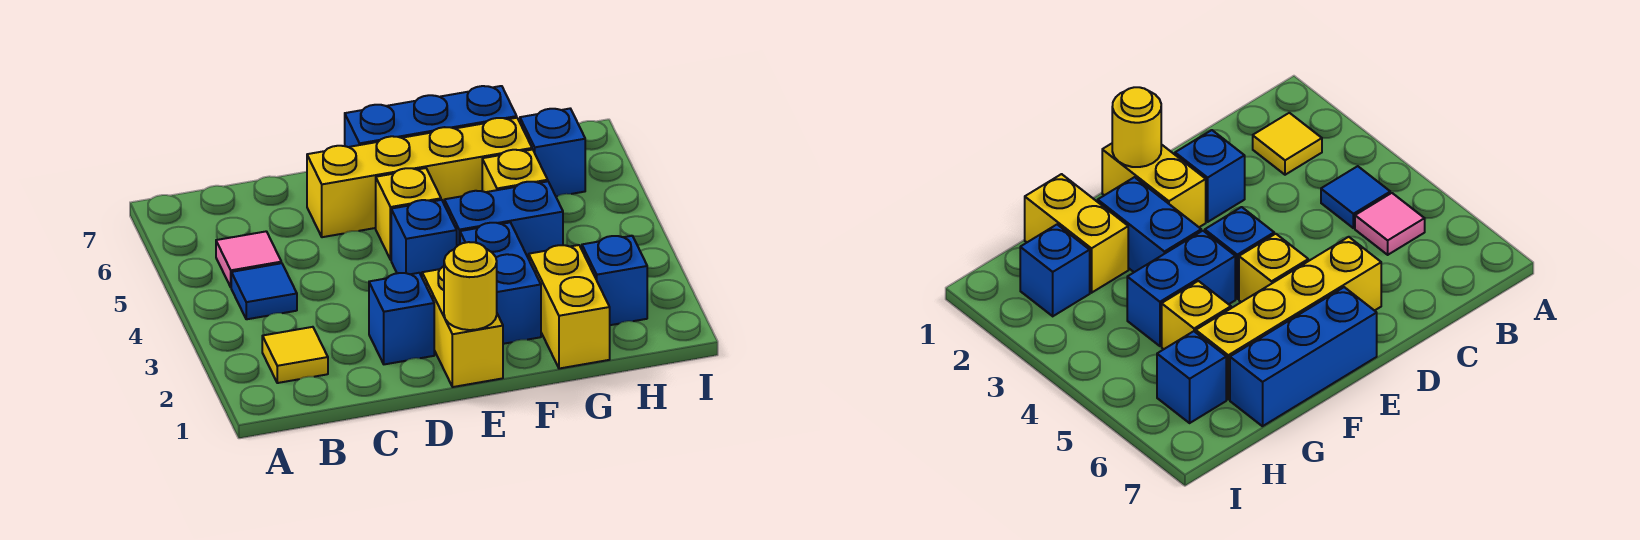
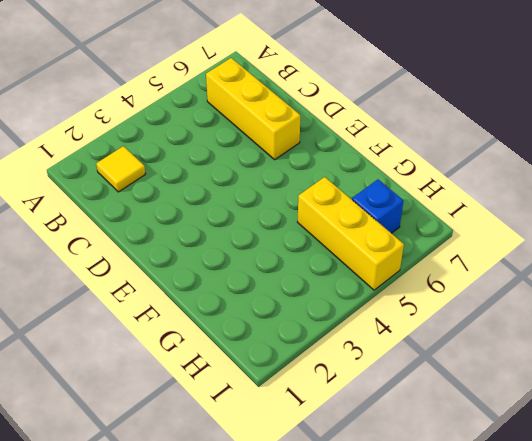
yellow 1x3 brick [206,58,300,160] -> yellow 1x4 brick [307,118,532,237]
yellow 1x3 brick [298,177,404,290] -> yellow 1x1 brick [482,150,548,192]
none -> blue 1x1 tile [231,263,297,319]
none -> pink 1x1 tile [216,231,281,287]
none -> blue 1x1 brick [369,273,434,364]

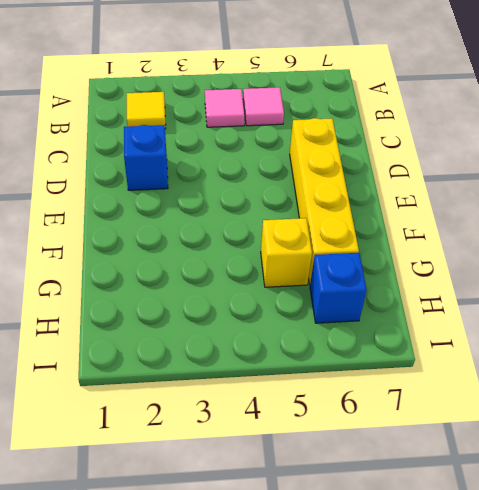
pink 1x1 tile [205,89,245,127] -> blue 1x1 tile [231,263,297,319]
none -> yellow 1x2 brick [422,266,503,387]
none -> blue 1x1 brick [391,200,457,277]
none -> yellow 1x1 brick [376,168,441,260]

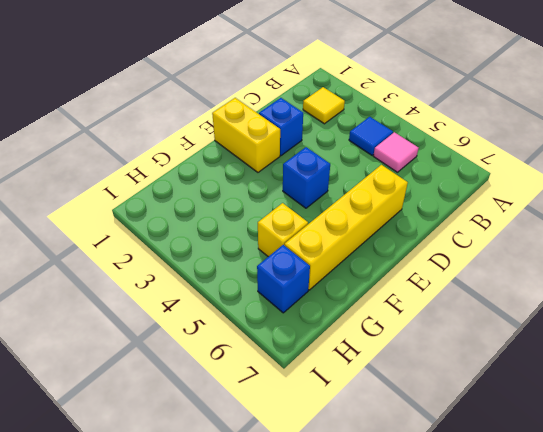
none -> yellow 1x1 brick [376,168,441,260]
none -> blue 1x3 brick [345,86,517,147]
none -> blue 1x2 brick [460,222,541,344]

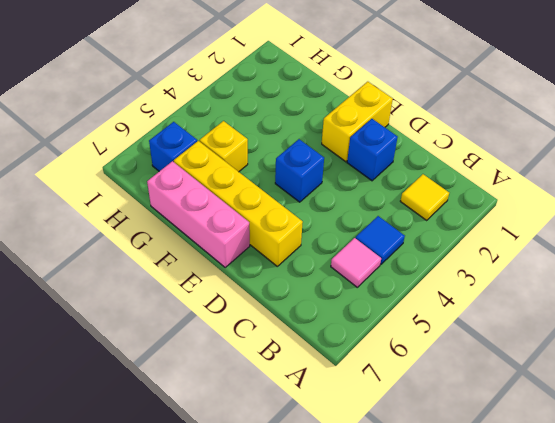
pink 1x3 brick [147,161,250,267] -> blue 1x3 brick [345,86,517,147]
none -> yellow 1x1 brick [376,168,441,260]
none -> blue 1x2 brick [460,222,541,344]
none -> blue 1x2 brick [444,181,563,259]

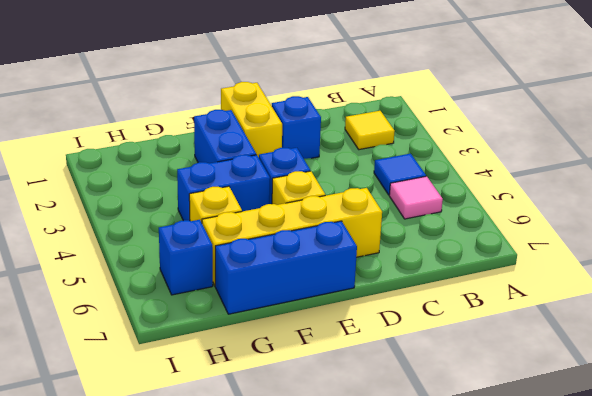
none -> yellow 1x2 brick [529,245,610,369]
none -> blue 1x1 brick [582,236,647,325]
none -> yellow 1x1 round brick [444,242,497,330]

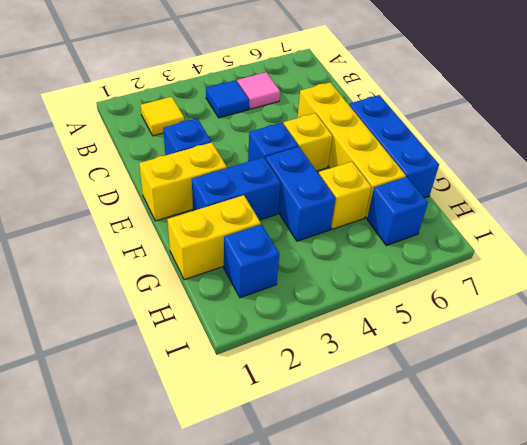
none -> yellow 1x1 round brick [444,242,497,330]

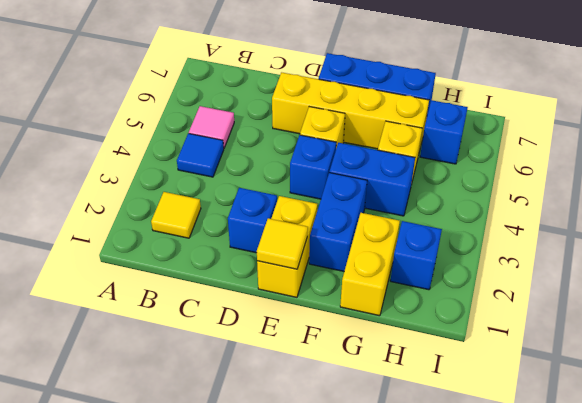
yellow 1x1 tile [257,218,308,269] -> yellow 1x1 round brick [444,242,497,330]

